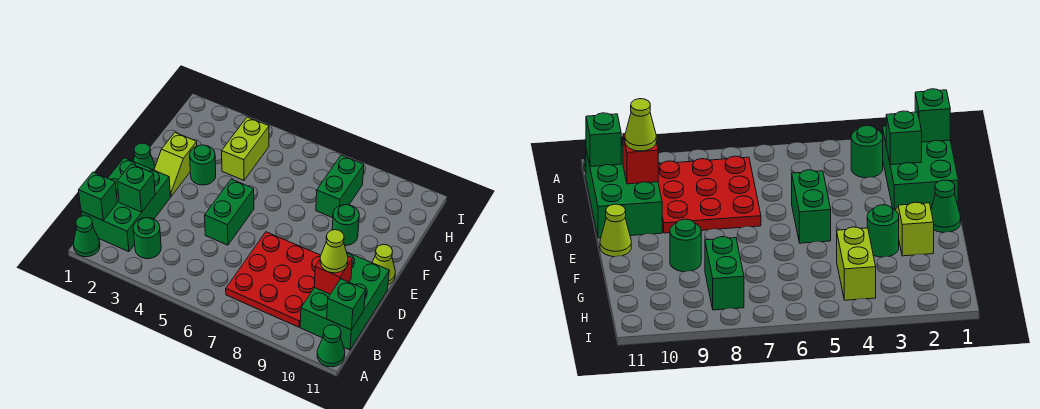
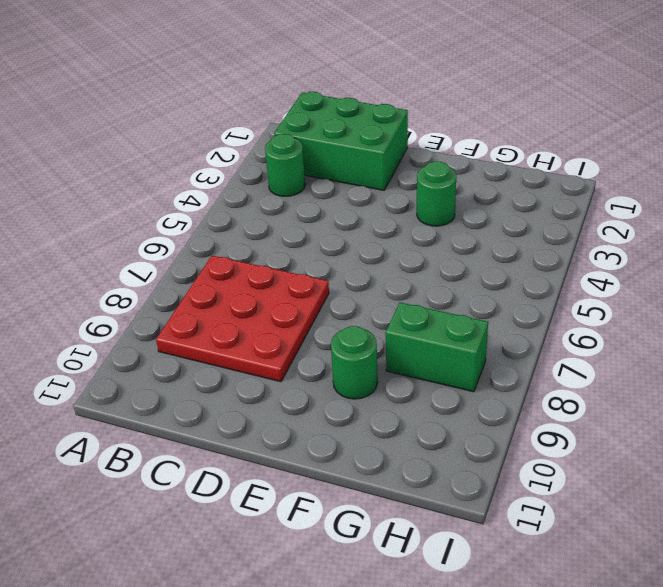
none -> green 1x1 cone [73,216,100,257]
none -> green 1x1 cone [317,325,345,367]
none -> green 2x3 brick [300,252,389,350]

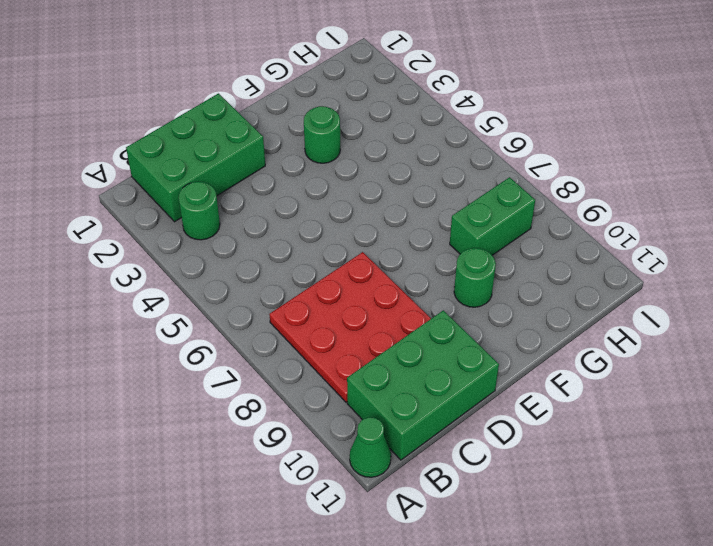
none -> green 1x1 cone [73,216,100,257]
none -> green 1x2 brick [205,179,254,245]
none -> green 1x1 cone [133,143,155,170]

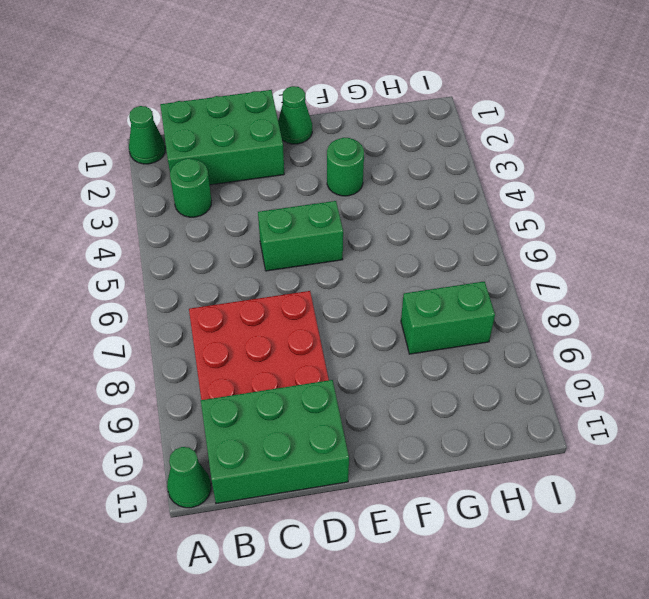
none -> lime 1x2 slope [154,133,197,196]
none -> lime 1x1 cone [372,244,395,285]
none -> green 1x1 round brick [332,205,359,245]

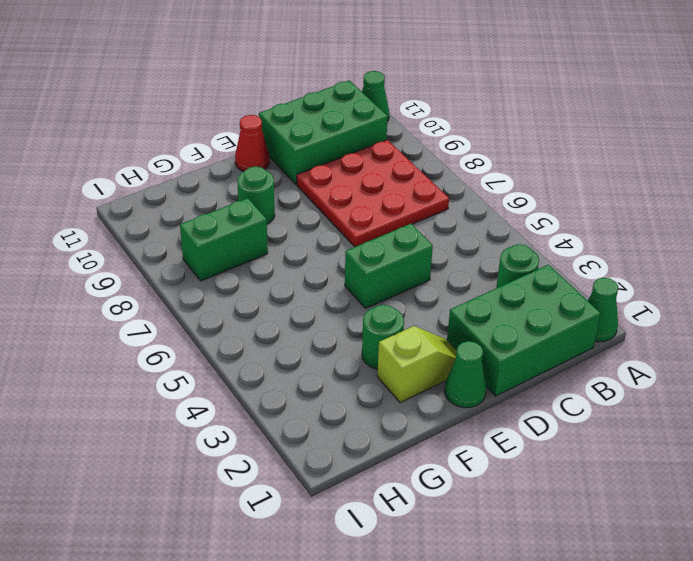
red 1x1 cone [235,115,270,172] -> lime 1x1 cone [372,244,395,285]
none -> lime 1x2 brick [222,117,269,180]
none -> green 1x1 brick [79,172,117,220]
none -> green 1x1 brick [327,279,365,330]

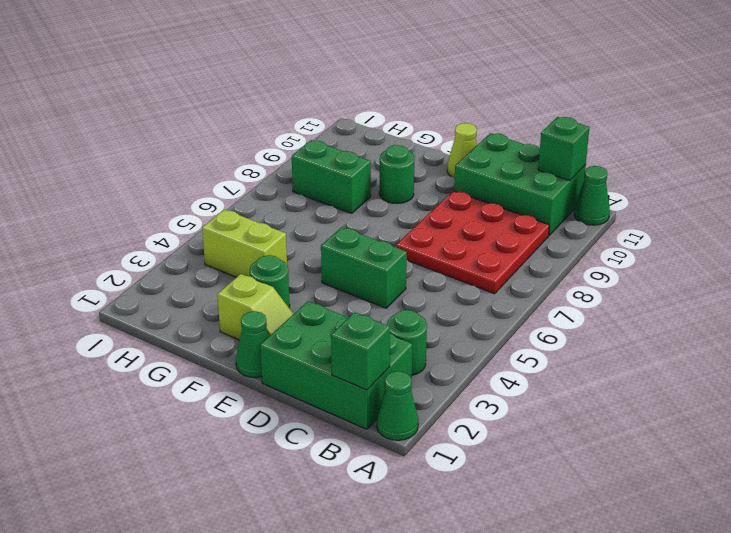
none -> green 1x1 brick [117,164,155,212]
none -> red 1x1 brick [314,256,352,294]
none -> lime 1x1 cone [320,230,348,273]

